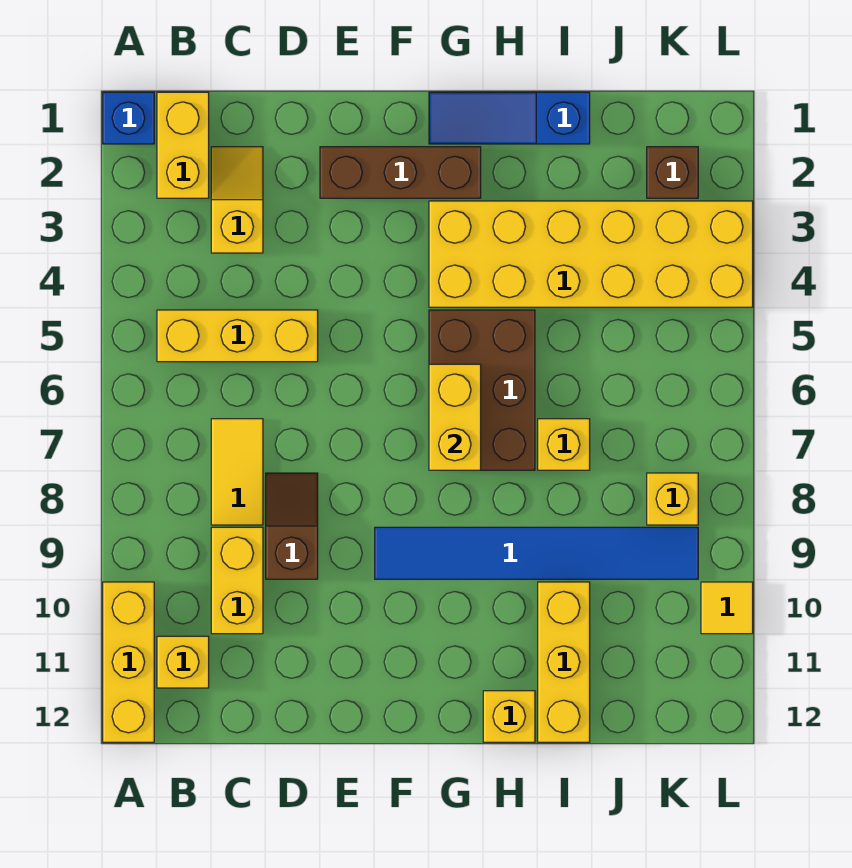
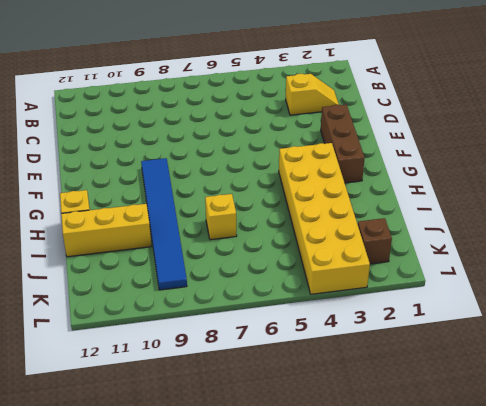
none -> blue 1x1 brick [103,92,154,144]
none -> yellow 1x3 brick [103,582,154,742]
none -> yellow 1x2 brick [157,92,209,198]

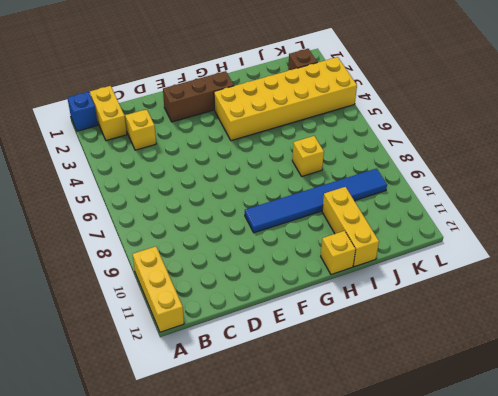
none -> yellow 1x3 brick [157,310,318,362]
none -> yellow 1x1 brick [157,636,209,688]
none -> yellow 1x2 tile [211,419,263,525]

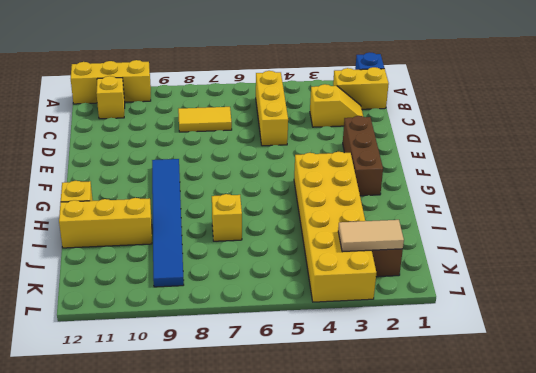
tan 1x2 tile [338,220,404,252] -> none
none -> yellow 1x2 brick [211,527,263,634]
none -> brown 1x2 slope [266,473,318,579]
none -> blue 1x3 slope [429,92,590,144]

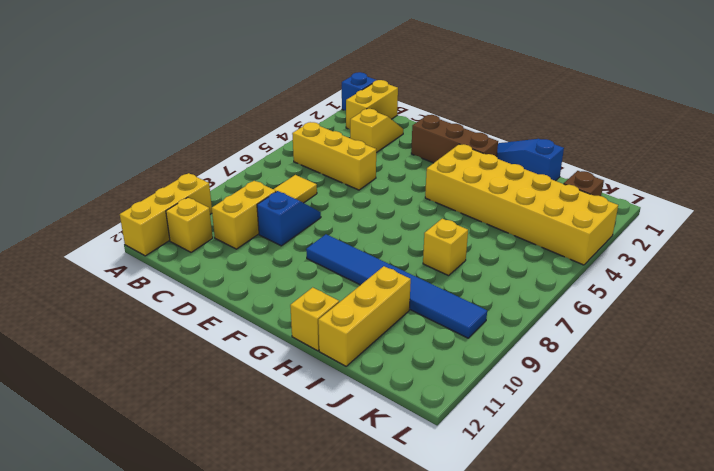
blue 1x2 slope [257,191,321,246] -> brown 1x2 slope [266,473,318,579]
none -> brown 2x3 brick [429,310,535,470]
none -> yellow 1x1 brick [647,473,698,525]
none -> yellow 1x1 tile [701,582,753,634]

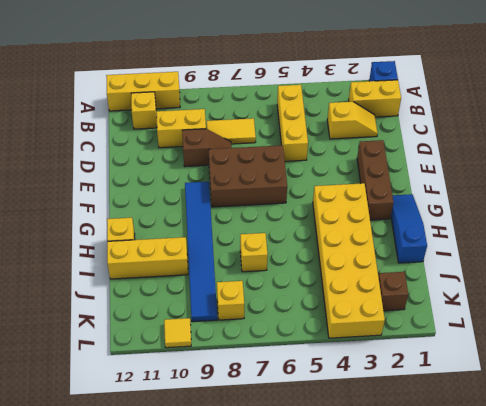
brown 2x3 brick [209,145,287,207] -> brown 2x3 brick moved to [429,310,535,470]
none -> yellow 1x2 brick [429,364,481,470]

